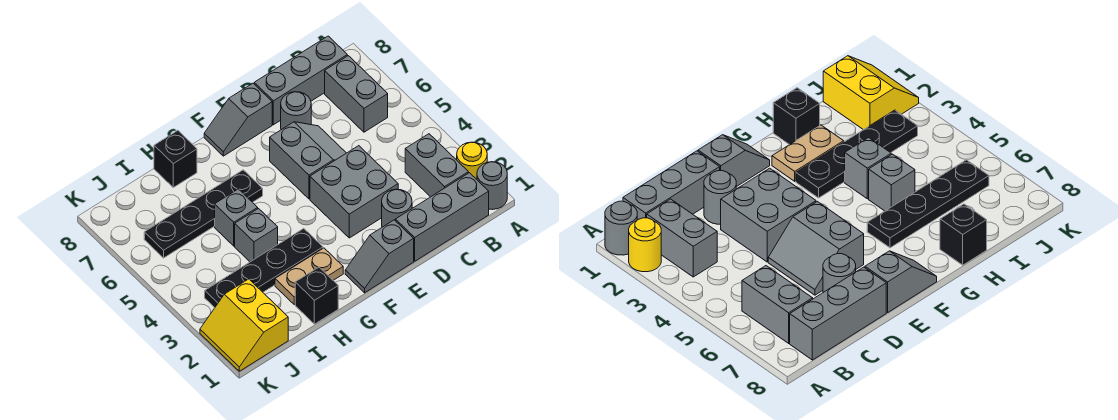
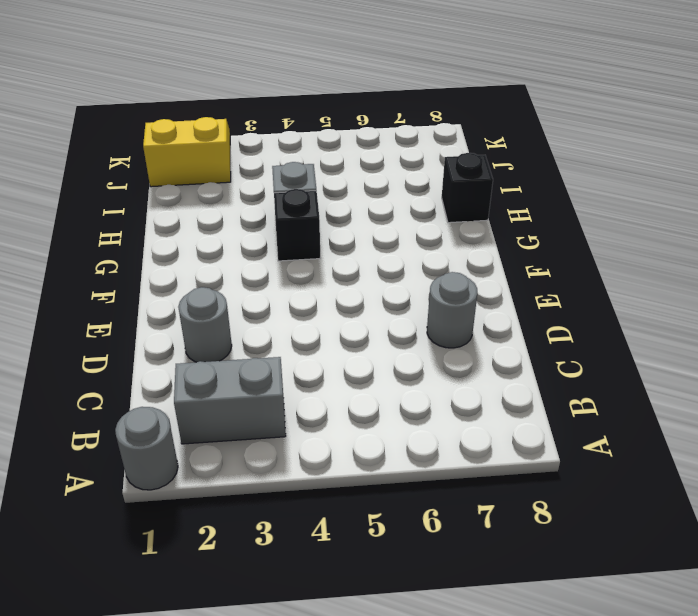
black 1x1 brick [274,189,320,261] -> black 1x1 brick moved to [295,267,338,324]
none -> yellow 1x1 round brick [457,142,487,179]
none -> grey 1x3 brick [396,173,489,261]
none -> grey 1x2 brick [325,56,388,132]

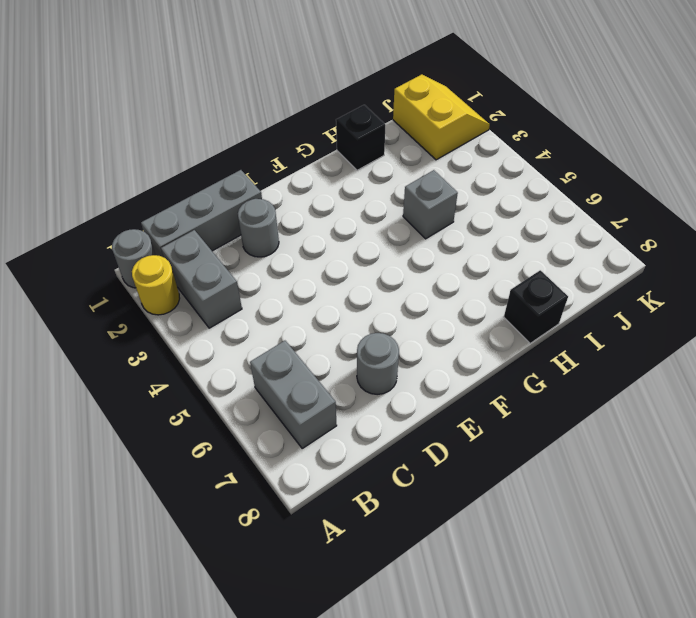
none -> grey 1x3 brick [254,36,347,125]
none -> grey 2x2 brick [310,146,398,238]
none -> grey 2x2 slope [270,122,346,199]

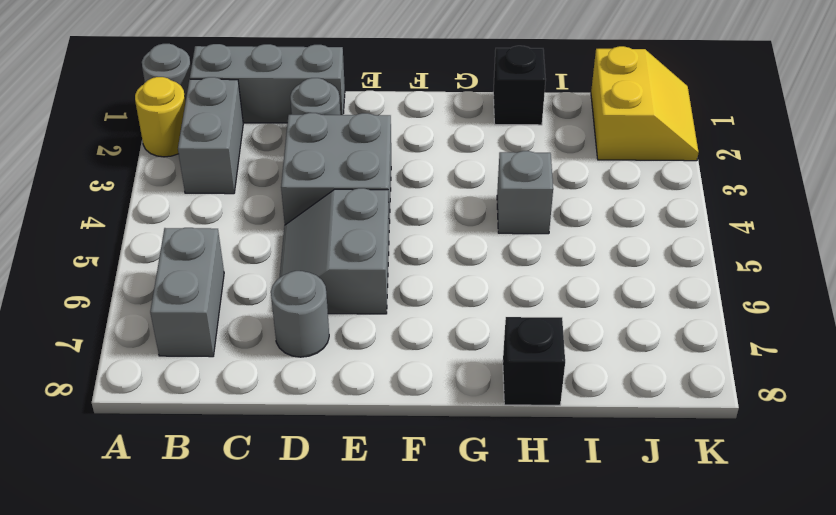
none -> grey 1x3 brick [254,36,347,125]
none -> grey 1x2 slope [345,220,414,293]
none -> grey 1x2 slope [204,83,272,156]

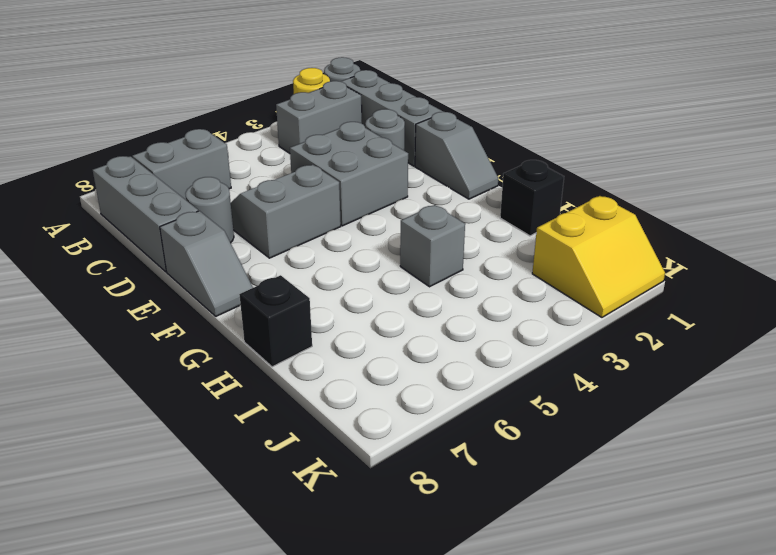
none -> tan 1x2 plate [275,248,343,305]
none -> black 1x4 plate [205,229,323,308]
none -> black 1x4 plate [144,170,263,258]

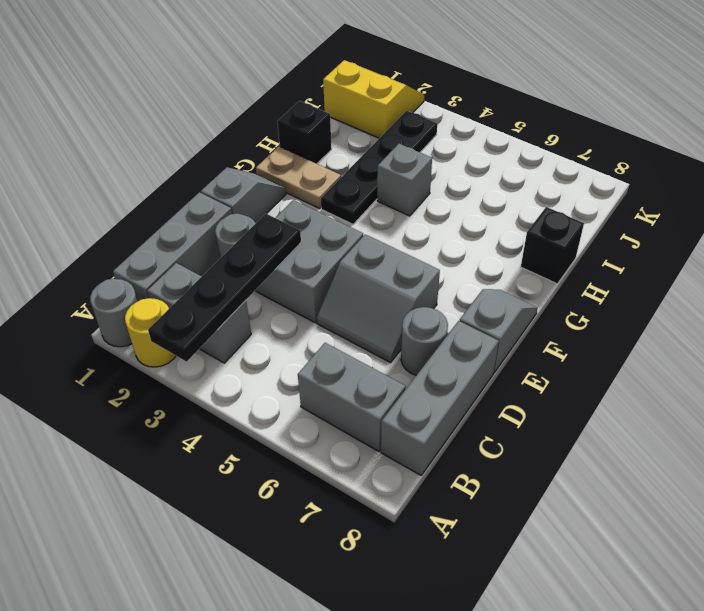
black 1x4 plate [148,214,301,362] -> black 1x4 plate moved to [144,170,263,258]
tan 1x2 plate [256,147,341,208] -> tan 1x2 plate turned to [275,248,343,305]
none -> grey 1x1 brick [215,189,258,246]

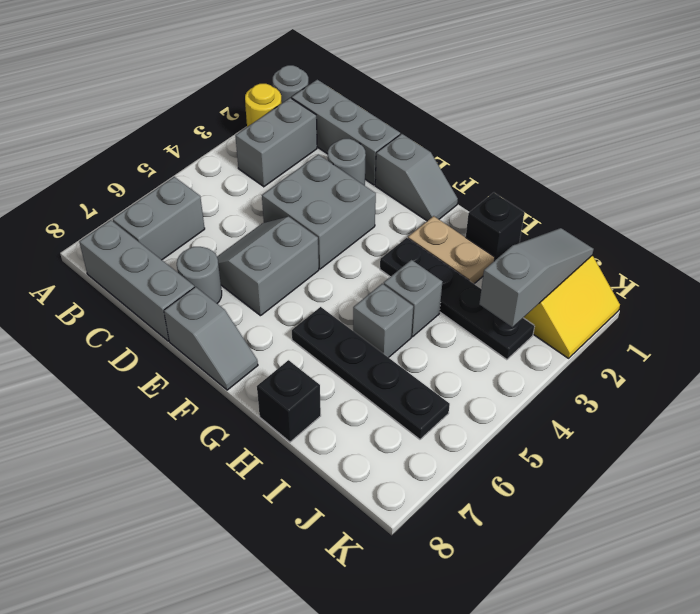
grey 1x3 slope [479,228,594,327] -> none

